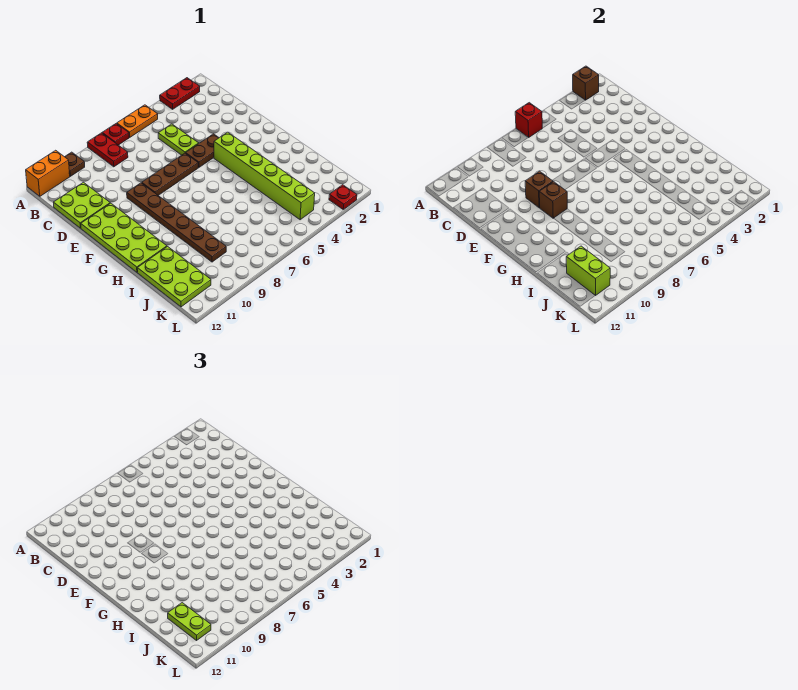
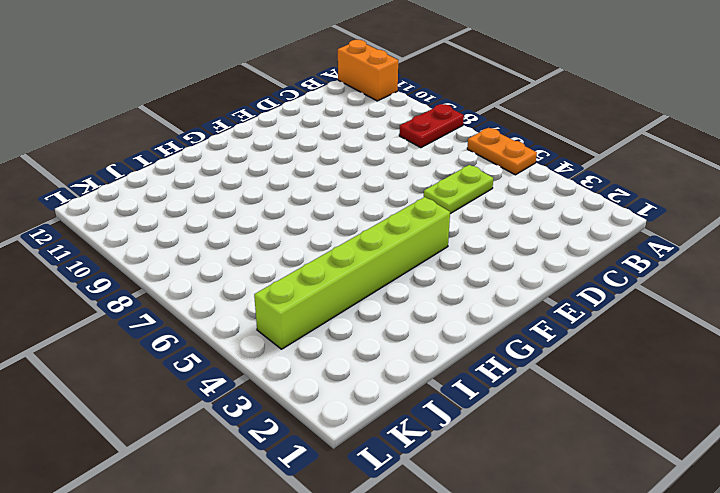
none -> red 1x2 plate [160,78,200,109]
none -> red 1x1 plate [102,124,129,145]
none -> brown 1x1 plate [65,152,85,176]

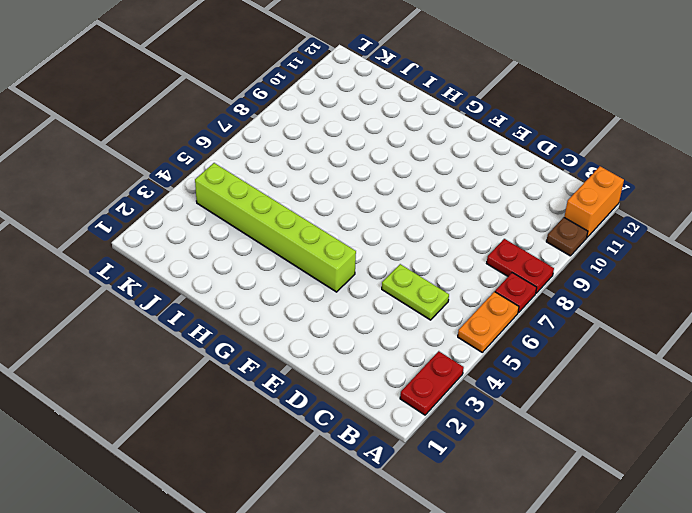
none -> lime 2x2 plate [53,182,110,228]
none -> brown 1x2 plate [186,134,219,167]
none -> brown 1x3 plate [142,153,198,196]

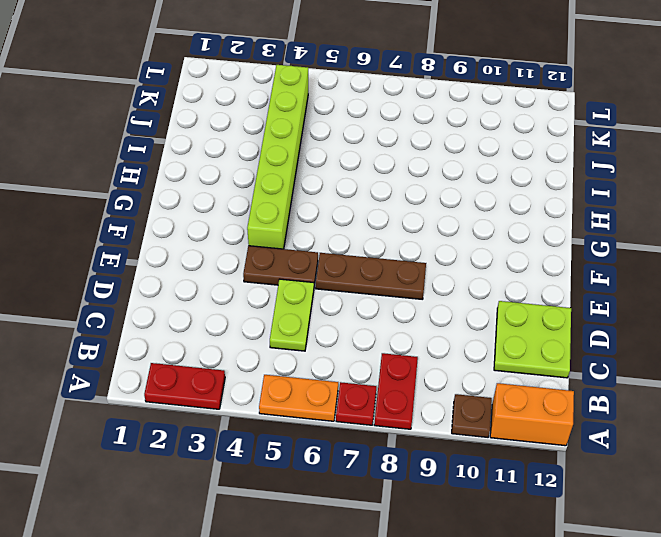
none -> brown 1x6 plate [127,183,226,262]
none -> lime 2x4 plate [81,203,167,272]
none -> lime 2x3 plate [137,247,211,307]

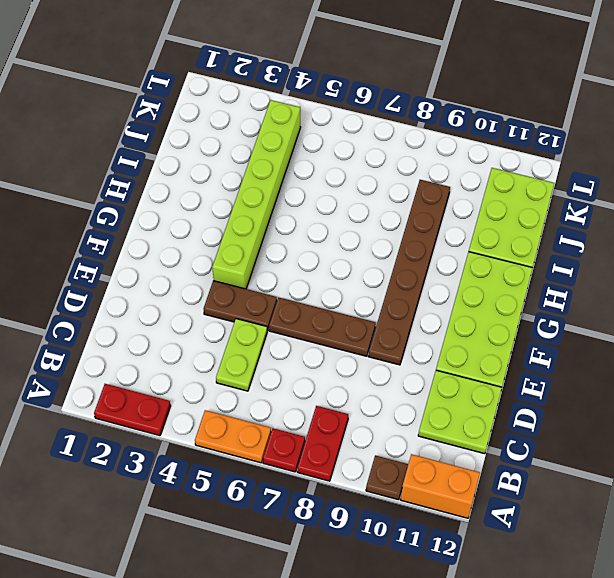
none -> red 1x1 plate [329,185,357,209]
none -> brown 1x1 brick [573,66,599,100]
none -> red 1x1 brick [515,103,542,137]

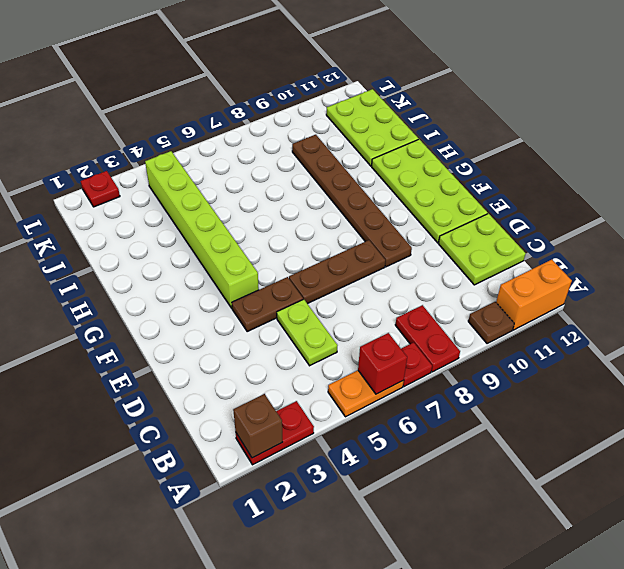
none -> brown 1x1 brick [525,171,553,208]
none -> brown 1x1 brick [539,182,567,218]
none -> lime 1x2 brick [566,246,610,296]

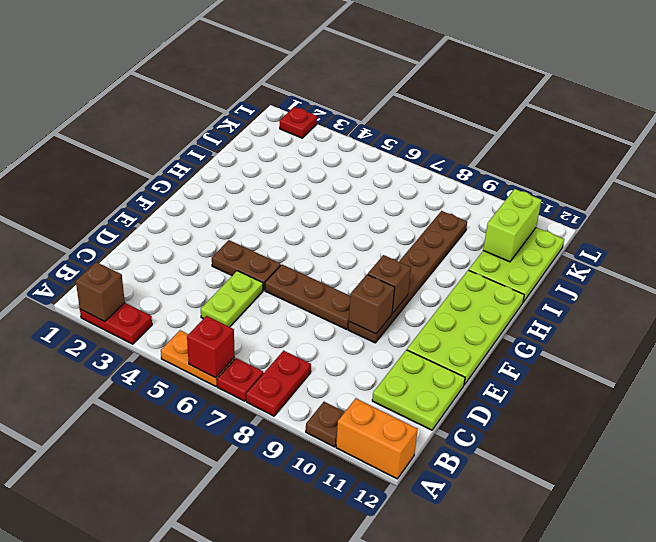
none -> lime 1x6 brick [214,132,315,220]
none -> lime 1x2 plate [168,603,211,640]

